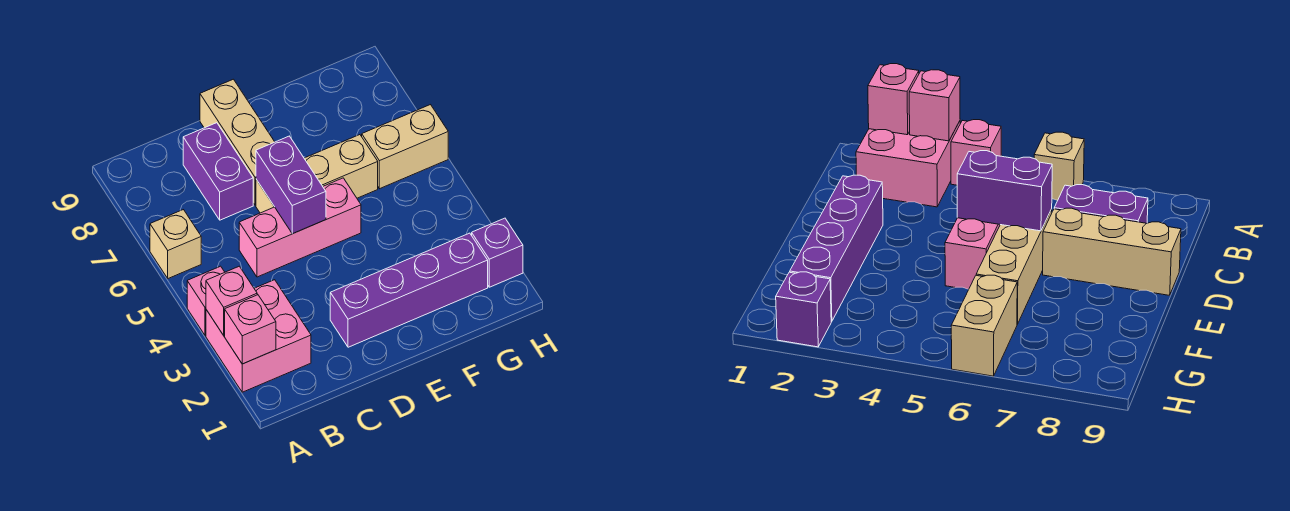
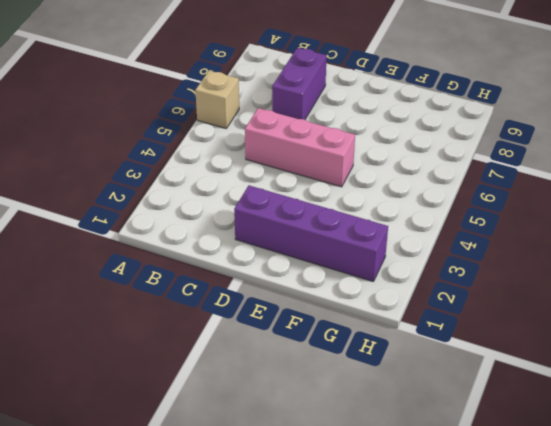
none -> pink 2x2 brick [206,280,311,392]
none -> pink 1x1 brick [187,266,225,335]
none -> tan 1x3 brick [256,135,378,213]

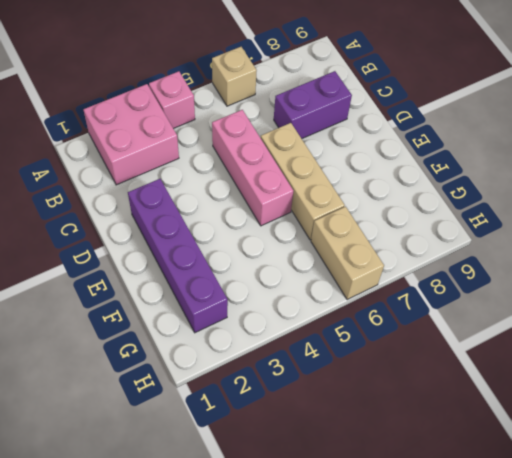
none -> tan 1x3 brick [200,79,274,205]
none -> purple 1x1 brick [472,218,523,287]
none -> pink 1x1 brick [225,295,276,364]

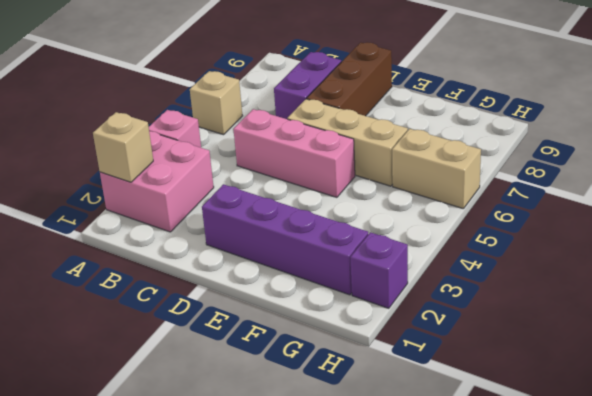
tan 1x1 brick [93,112,153,182] -> pink 1x1 brick [225,295,276,364]
brown 1x3 brick [307,42,392,116] -> tan 1x3 brick [200,79,274,205]
none -> pink 1x1 brick [206,266,257,335]
none -> purple 1x2 brick [256,136,326,234]

